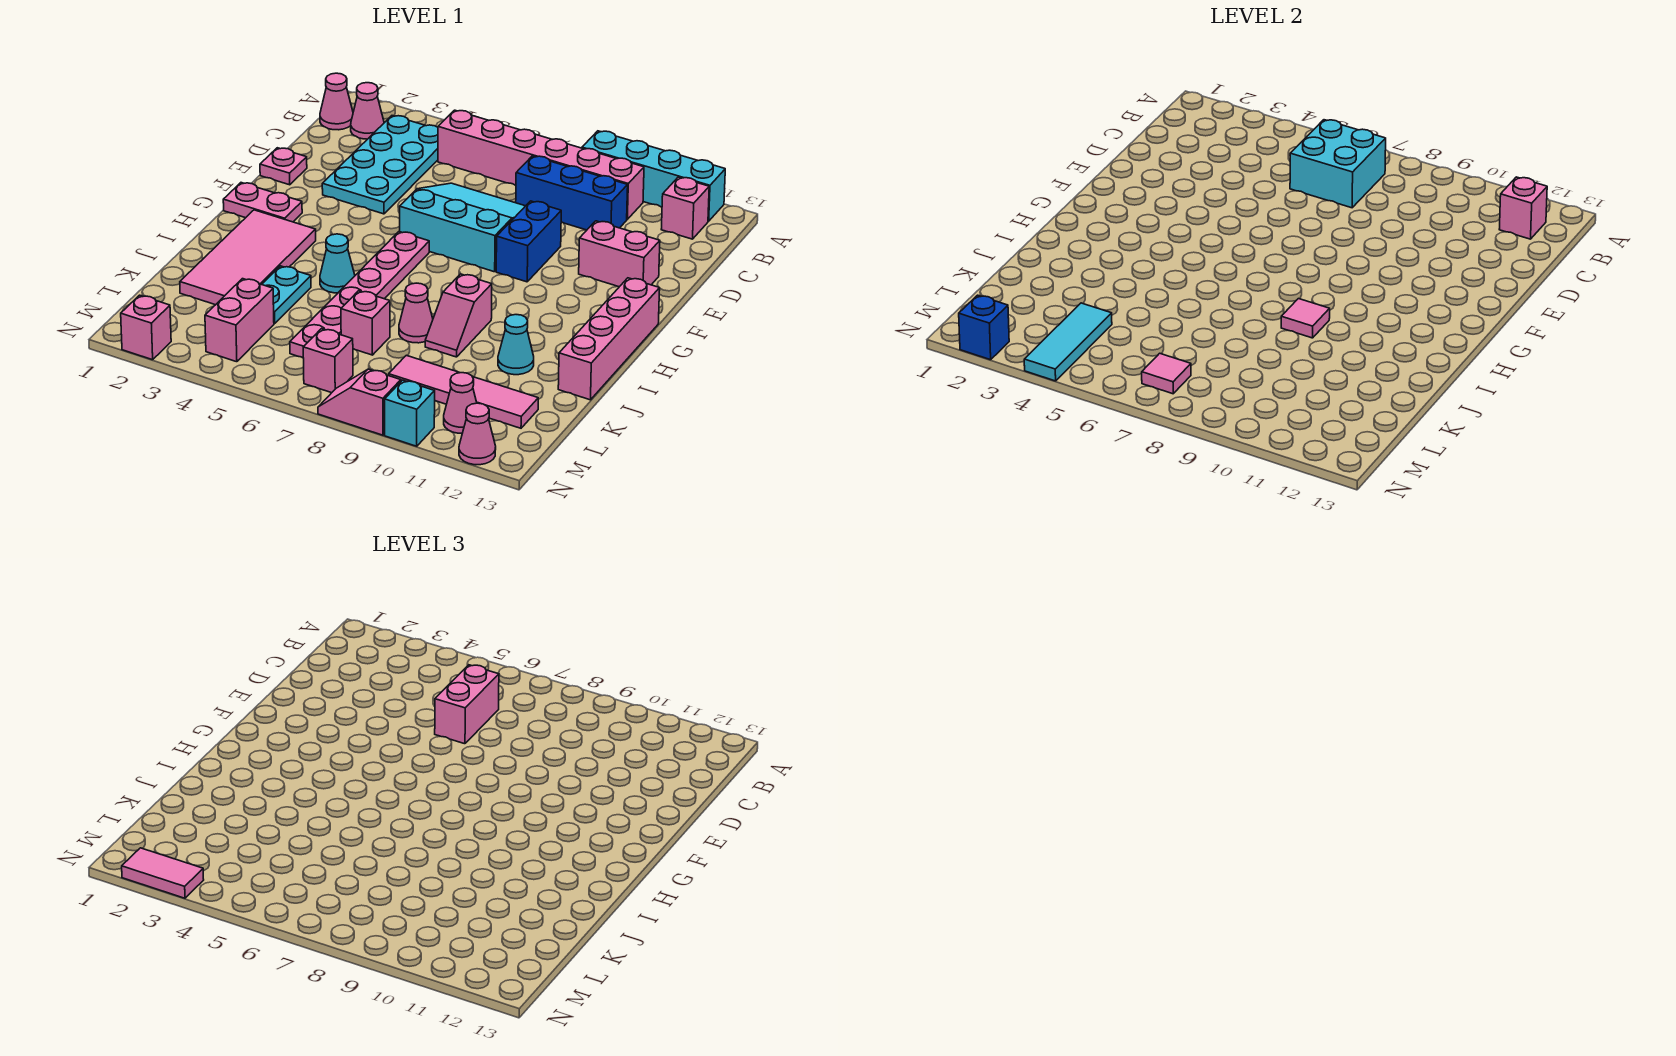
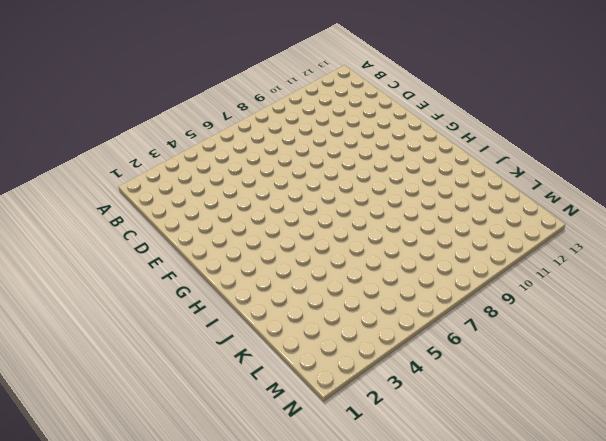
none -> cyan 1x4 brick [582,131,725,221]
none -> pink 1x1 cone [320,73,353,130]
none -> pink 1x1 cone [351,83,384,139]
none -> cyan 2x4 plate [322,116,438,214]

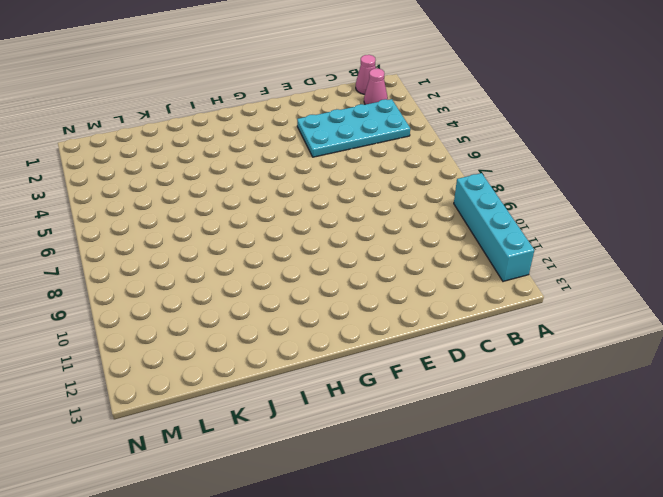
none -> pink 1x6 brick [438,110,644,219]
none -> pink 1x1 brick [661,177,709,239]
none -> blue 1x3 brick [516,156,628,230]
none -> cyan 3x3 slope [400,183,525,272]

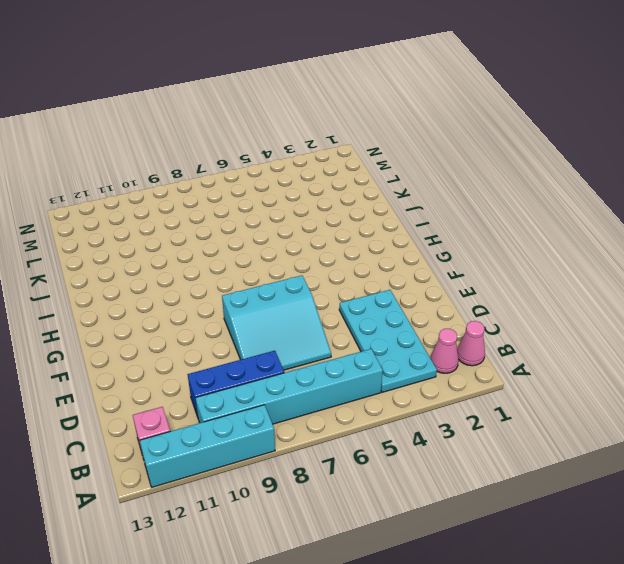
cyan 1x6 brick [196,349,383,424] -> pink 1x6 brick [438,110,644,219]
none -> pink 1x1 plate [260,148,307,185]
none -> blue 1x2 brick [496,201,561,282]
none -> pink 1x2 brick [579,221,660,287]
none -> pink 1x2 plate [223,183,302,222]

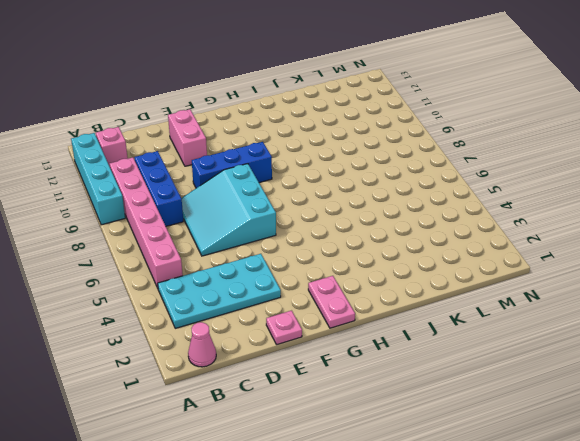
blue 1x3 brick [192,142,272,188] -> blue 1x2 brick [496,201,561,282]
none -> pink 1x1 cone [351,83,384,139]
none -> pink 1x6 plate [290,232,429,358]
none -> pink 1x4 brick [558,278,660,400]
none -> pink 2x4 tile [180,210,316,305]

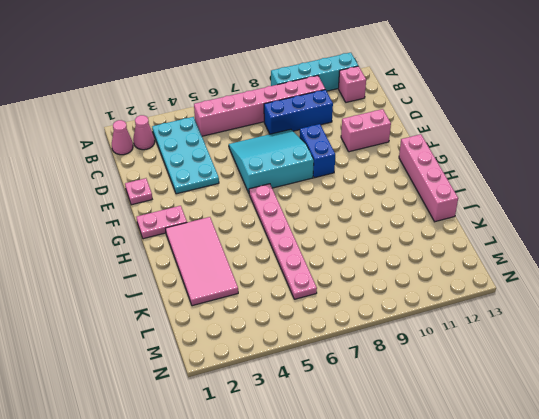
none -> cyan 1x1 cone [320,234,355,293]
none -> pink 1x2 slope [425,274,492,357]
none -> cyan 1x2 plate [262,266,311,324]
none -> pink 1x1 cone [399,283,433,343]

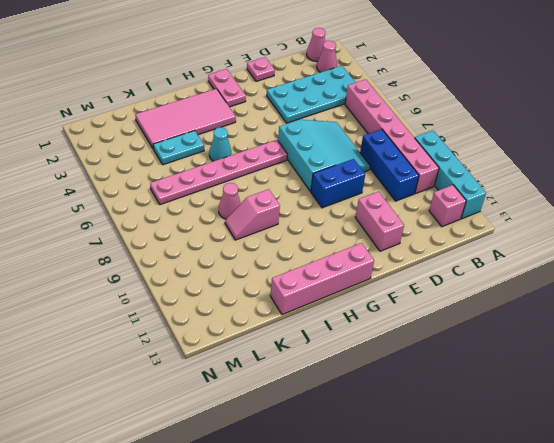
none -> cyan 1x1 cone [498,315,534,375]
none -> pink 1x1 brick [341,291,390,355]
none -> pink 1x2 brick [205,279,274,362]
none -> pink 1x4 tile [389,355,538,428]

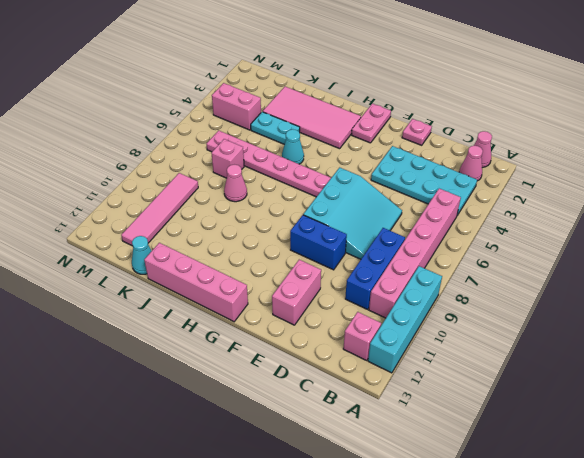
cyan 1x1 cone [132,236,151,274] -> cyan 1x1 cone moved to [498,315,534,375]
none -> pink 1x2 slope [425,274,492,357]
none -> pink 1x1 brick [303,329,353,393]
none -> pink 1x1 cone [444,373,477,433]
none -> pink 1x1 brick [121,295,171,360]

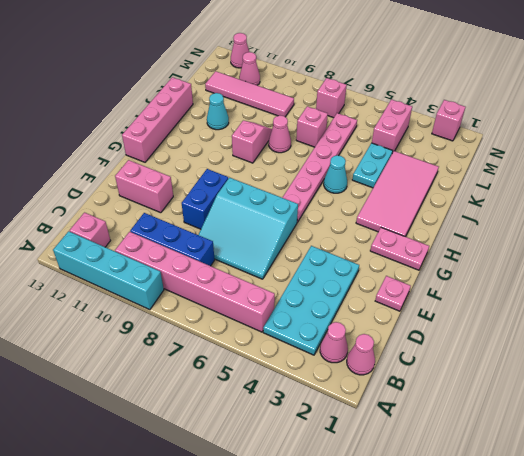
none -> pink 1x2 slope [318,369,401,435]
none -> cyan 1x1 brick [385,380,435,446]
none -> cyan 2x2 brick [1290,120,1386,208]
none -> pink 1x1 brick [1499,177,1547,239]

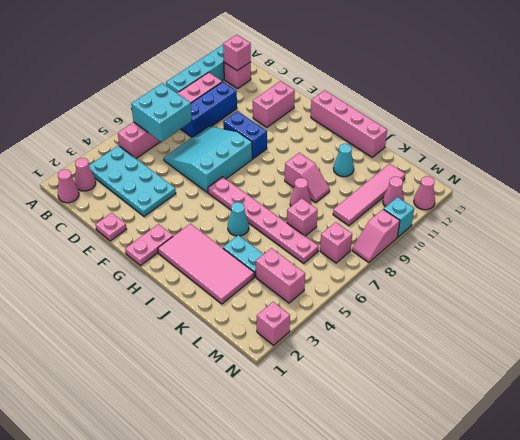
none -> pink 1x1 tile [1281,299,1330,338]
none -> cyan 1x3 tile [1024,303,1112,381]
none -> pink 1x1 tile [1142,353,1191,394]
none -> blue 1x1 brick [959,295,1009,360]

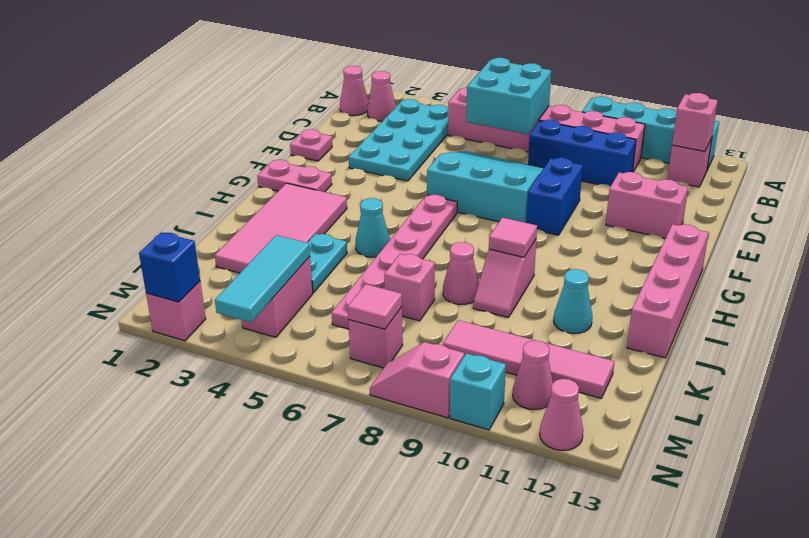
none -> pink 1x2 brick [435,665,499,744]
none -> pink 1x2 tile [122,848,204,898]

